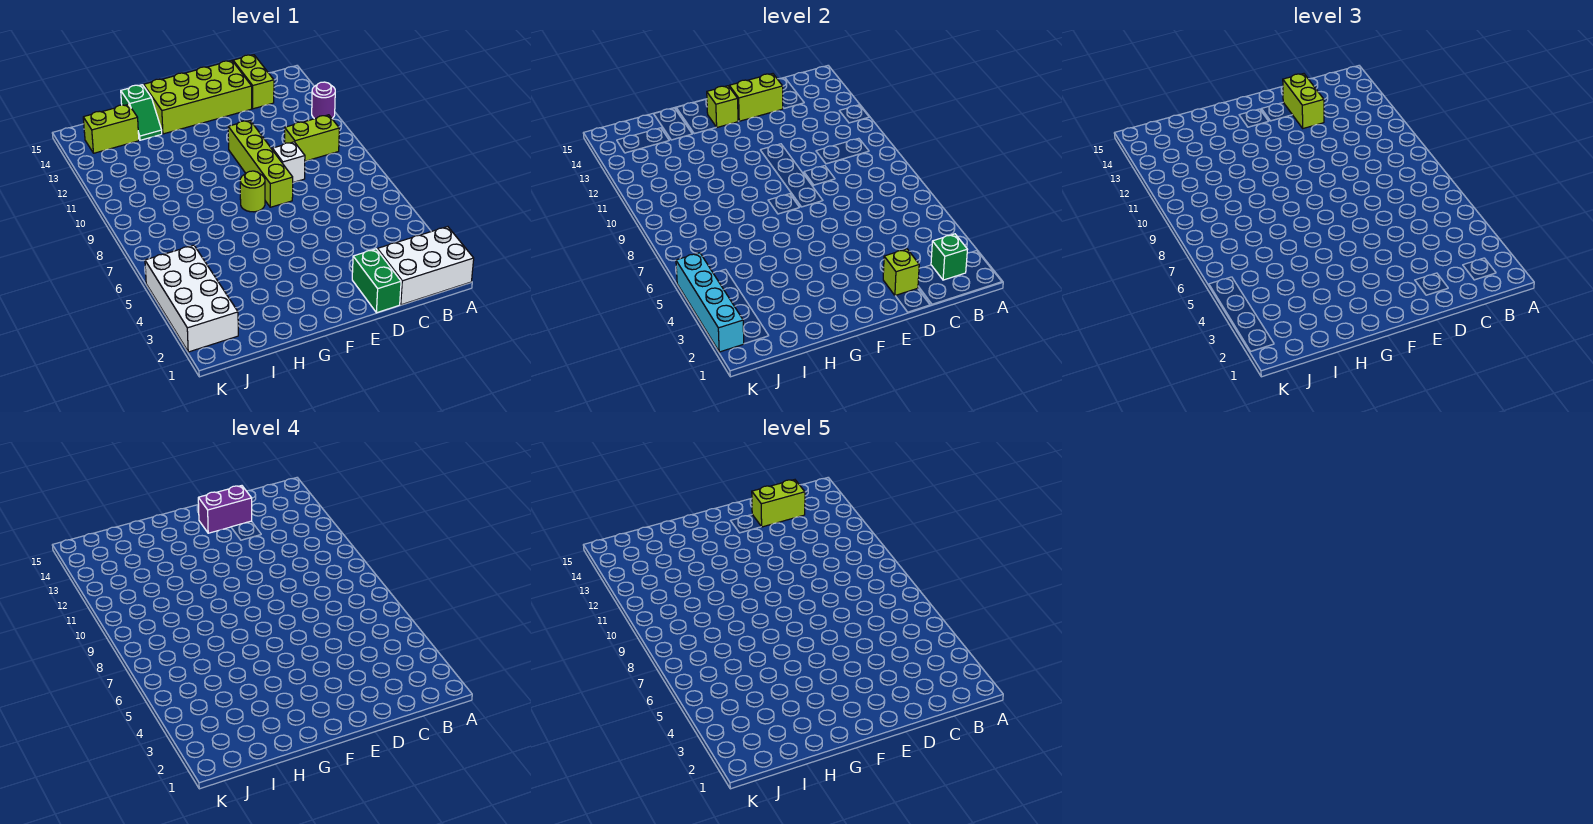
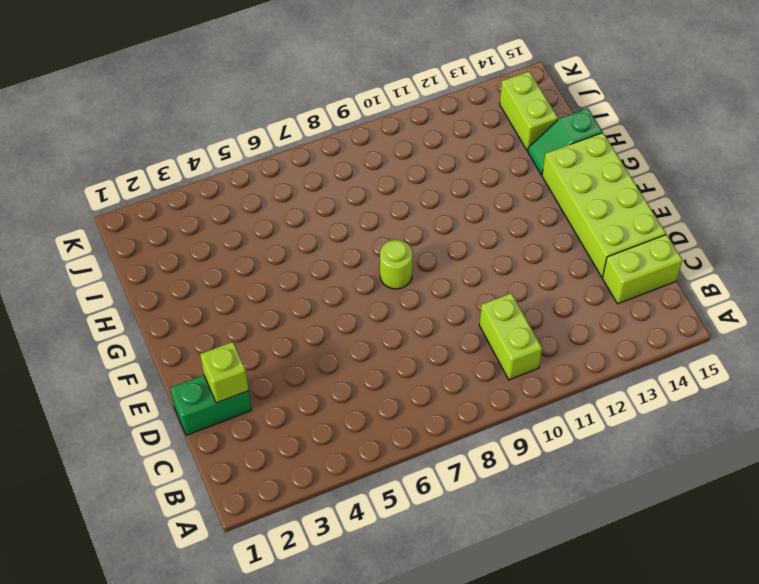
none -> white 2x3 brick [377,227,474,305]
none -> purple 1x1 round brick [312,82,335,119]
none -> white 1x1 brick [272,142,305,182]

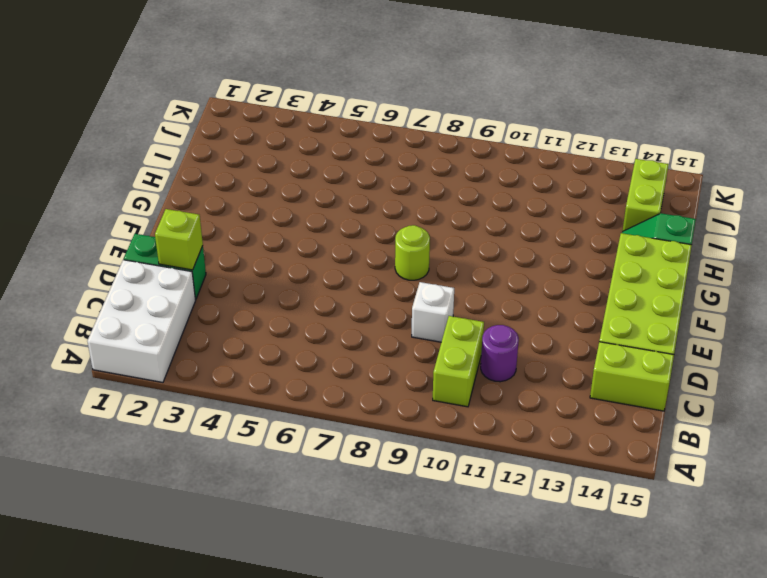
purple 1x1 round brick [481,325,519,382] -> purple 1x1 round brick moved to [312,82,335,119]
none -> lime 1x4 brick [228,120,293,207]
none -> white 2x4 brick [145,245,238,352]
none -> green 1x1 brick [931,234,967,280]

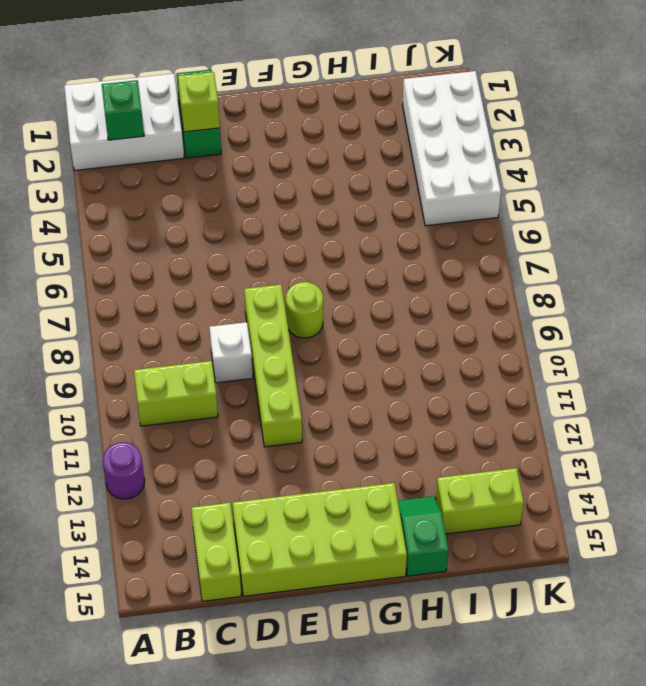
none -> lime 1x2 brick [729,74,783,121]
none -> lime 1x1 brick [707,86,738,127]
none -> cyan 1x4 brick [676,253,744,352]

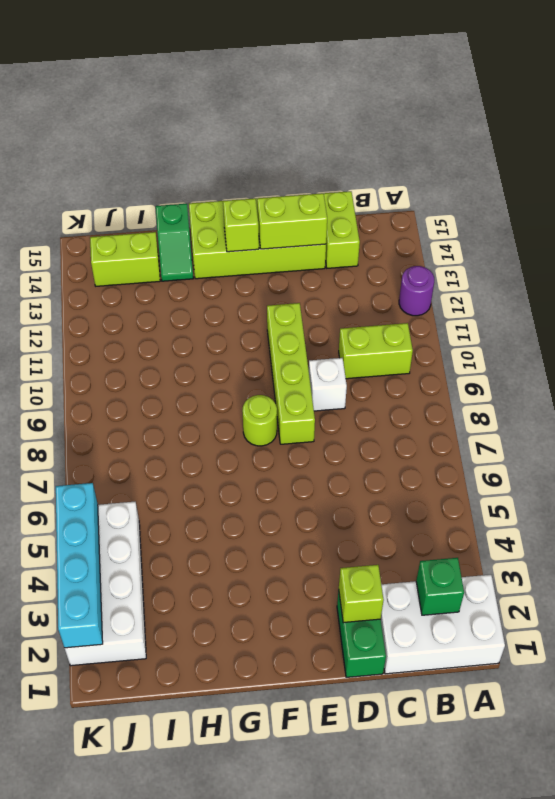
none -> lime 1x2 brick [1283,74,1324,128]
none -> purple 1x2 brick [198,486,252,533]
none -> lime 1x2 brick [752,480,805,527]

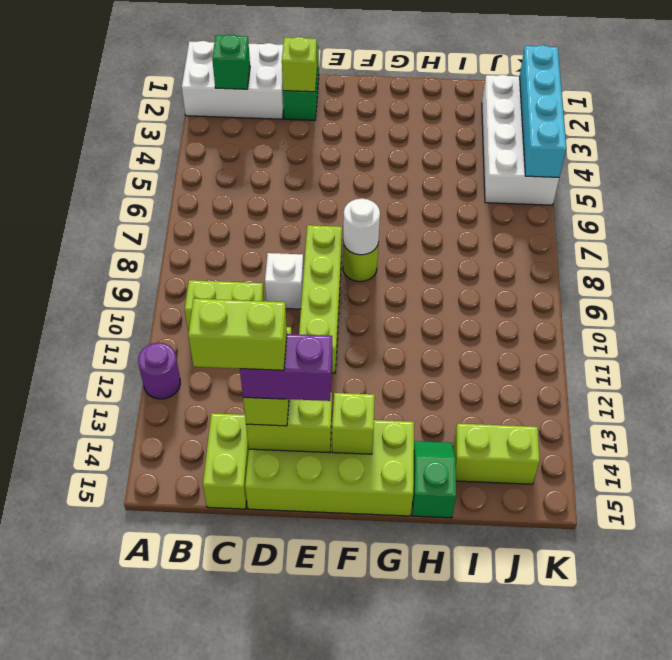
white 1x1 round brick [343,198,380,255] -> none

